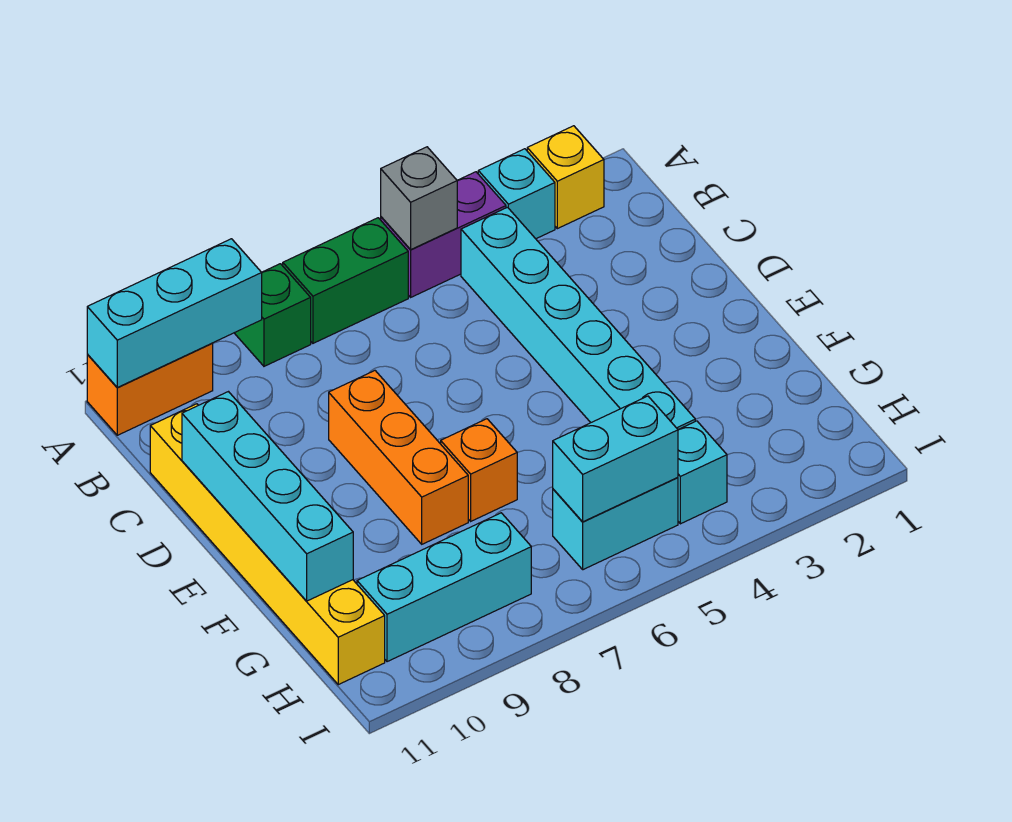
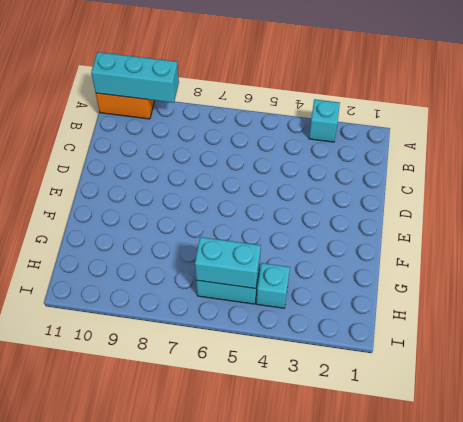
none -> yellow 1x1 brick [527,126,604,229]
none -> purple 1x2 brick [381,172,506,297]
none -> green 1x2 brick [283,218,408,343]

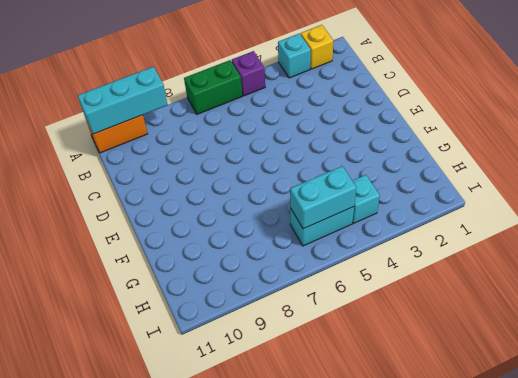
purple 1x1 brick [232,51,265,96] -> purple 1x2 brick [381,172,506,297]
none -> green 1x1 brick [235,264,311,366]
none -> cyan 1x6 brick [461,207,695,429]
none -> yellow 1x6 brick [150,404,385,685]

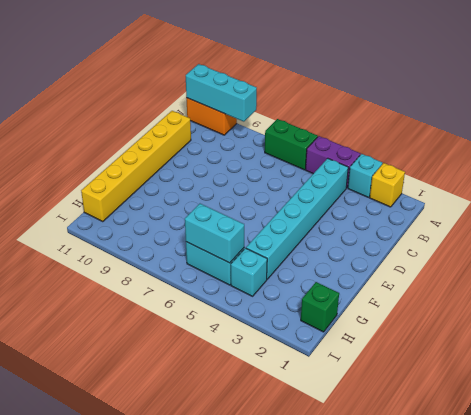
green 1x1 brick [301,282,339,332] -> green 1x1 brick moved to [235,264,311,366]
none -> orange 1x3 brick [329,371,468,544]
none -> orange 1x1 brick [441,419,517,521]
none -> cyan 1x3 brick [357,513,531,662]

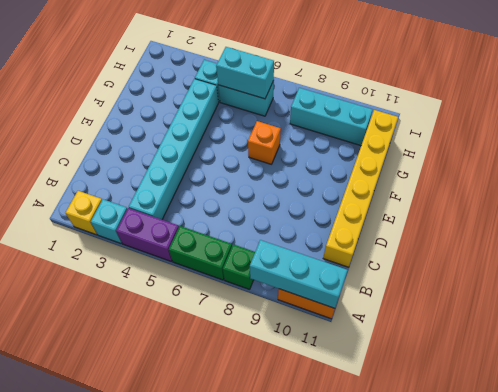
none -> orange 1x3 brick [329,371,468,544]
none -> grey 1x1 brick [381,147,457,250]
none -> cyan 1x4 brick [182,392,353,601]

